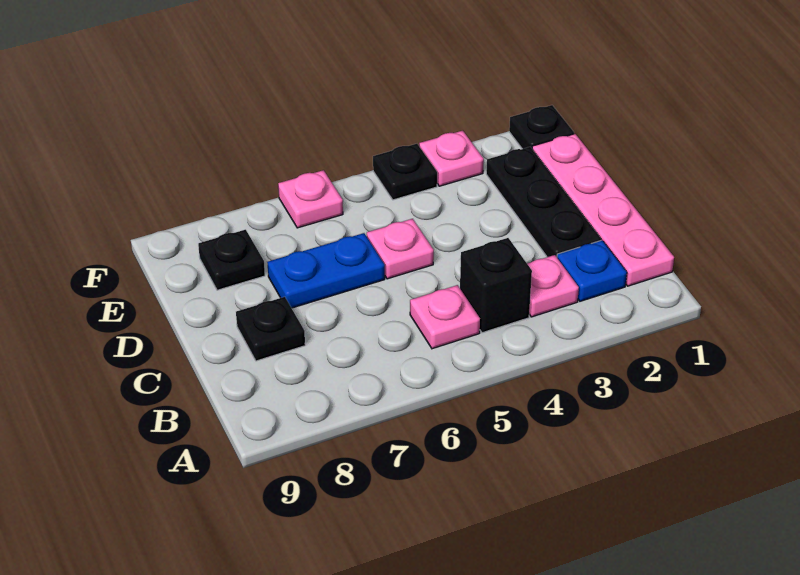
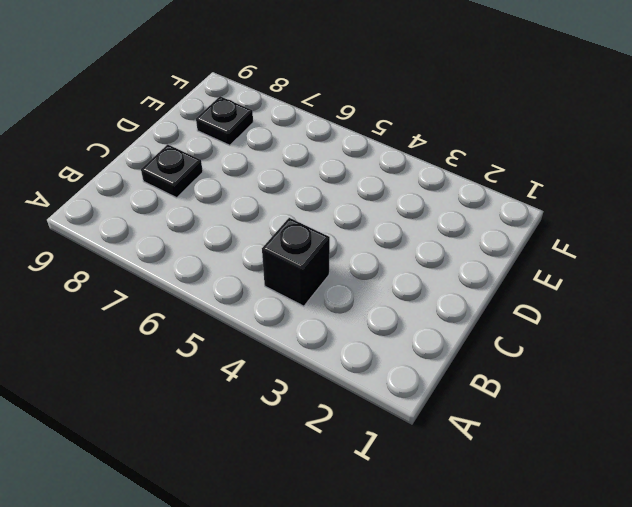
none -> pink 1x4 plate [532,134,674,286]
none -> blue 1x1 plate [557,240,627,301]
none -> pink 1x1 plate [527,255,579,317]

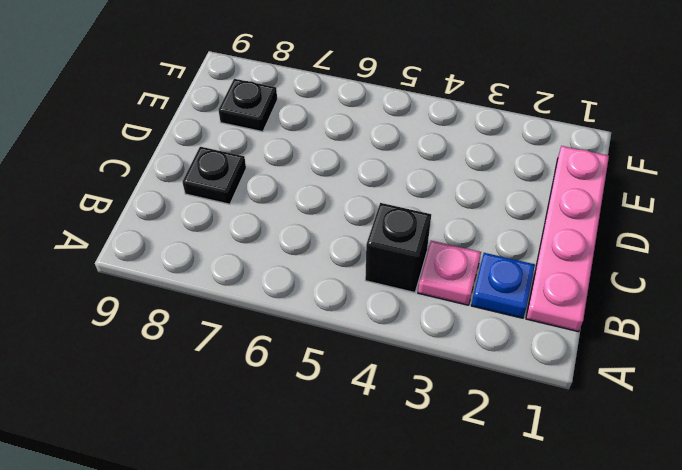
none -> pink 1x1 plate [410,285,480,349]
none -> black 1x3 plate [486,147,601,257]
none -> pink 1x1 plate [367,219,434,279]

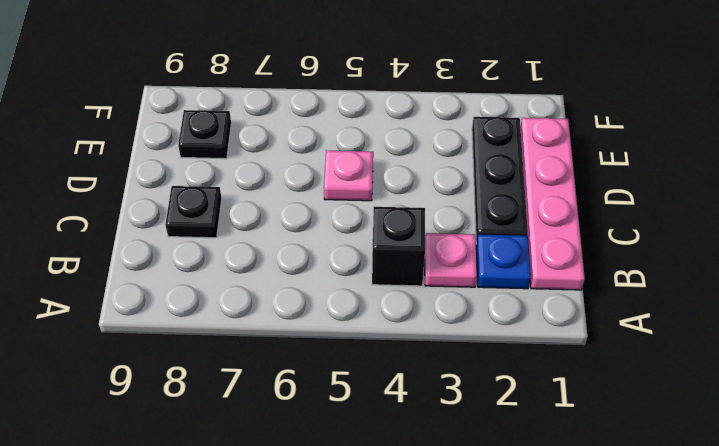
none -> pink 1x1 plate [410,285,480,349]
none -> blue 1x2 plate [267,233,385,308]
none -> black 1x1 plate [509,105,574,149]

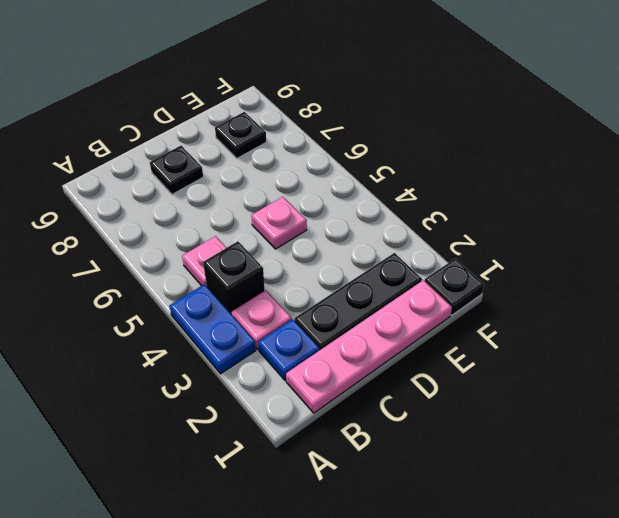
blue 1x2 plate [169,284,256,374] -> blue 1x2 plate moved to [267,233,385,308]
none -> pink 1x1 plate [419,131,484,186]
none -> black 1x1 plate [373,144,437,200]
none -> pink 1x1 plate [278,170,343,228]

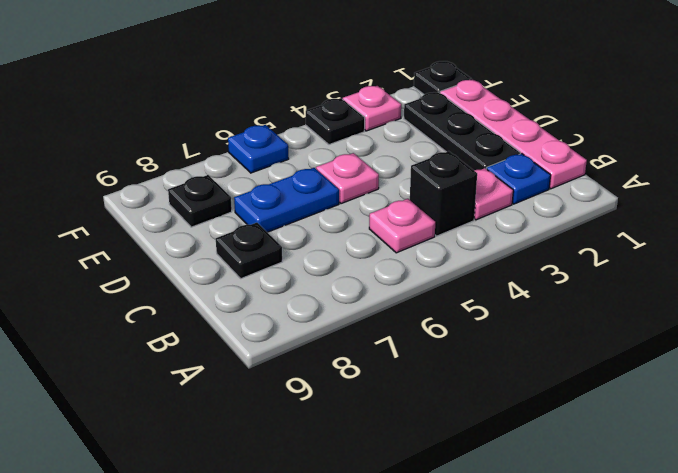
blue 1x1 plate [228,125,289,173] -> pink 1x1 plate [278,170,343,228]

